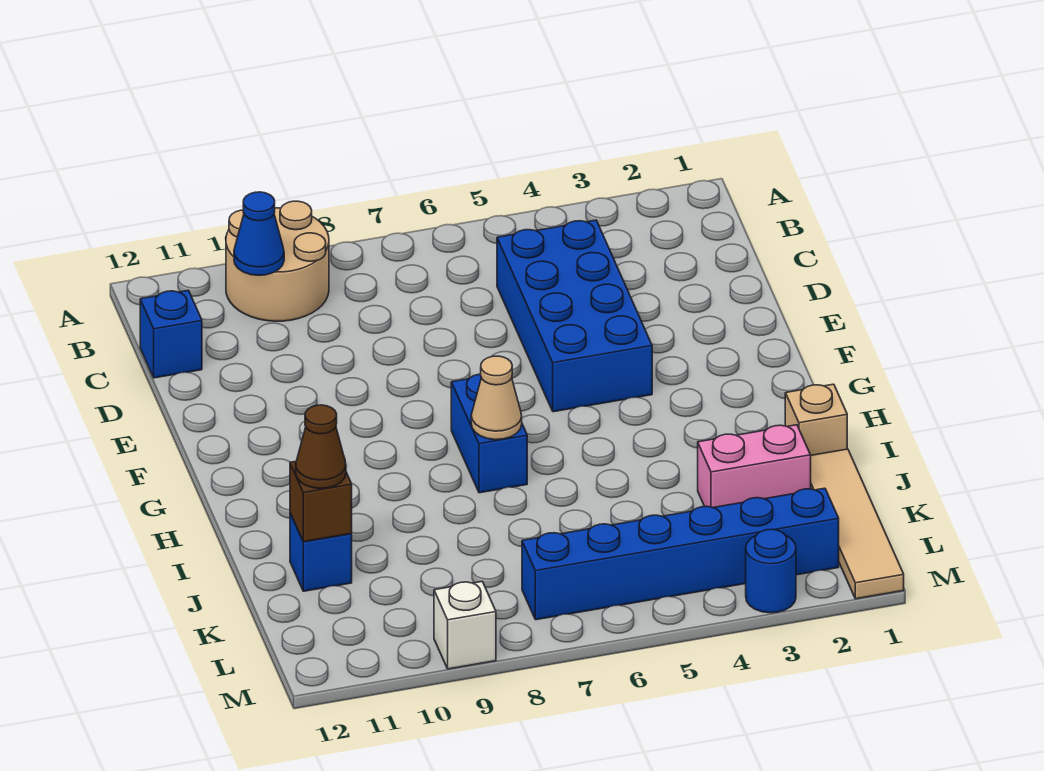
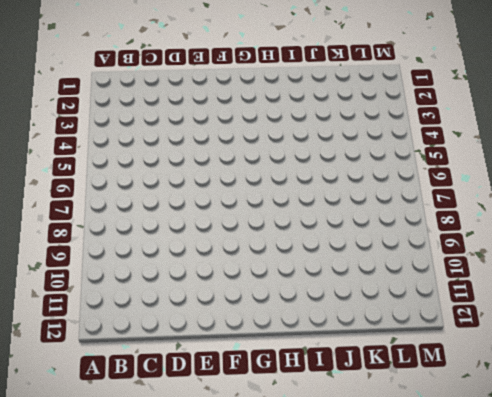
none -> tan 2x2 round brick [226,201,329,321]
none -> blue 2x4 brick [497,220,652,412]
none -> blue 1x1 brick [140,290,202,378]

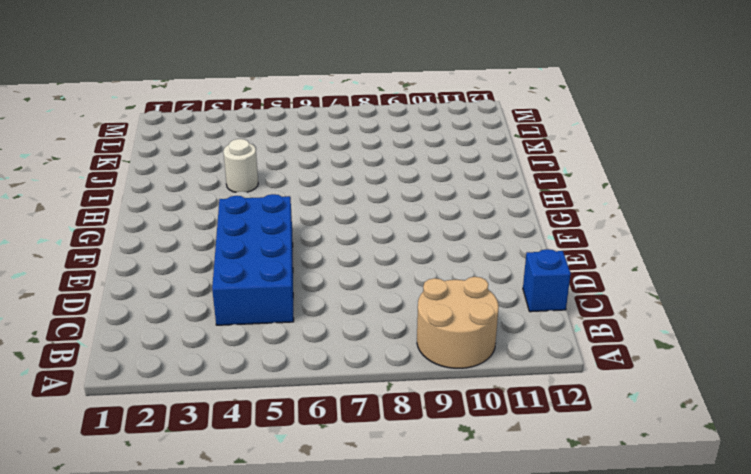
white 1x1 round brick [223,139,258,192] -> none
none -> blue 1x2 brick [451,374,527,493]
none -> tan 1x1 brick [785,384,847,455]
none -> tan 1x4 tile [811,449,904,599]

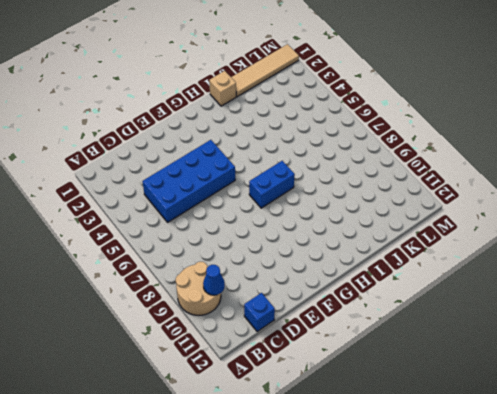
none -> pink 1x2 brick [698,425,811,508]
none -> blue 1x1 brick [290,513,352,591]
none -> blue 1x6 brick [522,488,839,620]

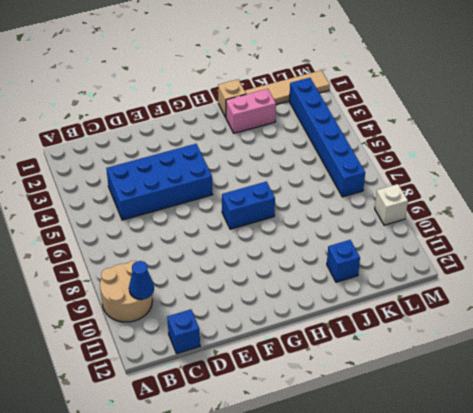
pink 1x2 brick [226,89,276,133] -> pink 1x2 brick turned to [698,425,811,508]
none -> blue 1x1 round brick [746,529,796,613]
none -> tan 1x1 cone [471,356,522,440]
none -> brown 1x1 brick [290,461,352,542]

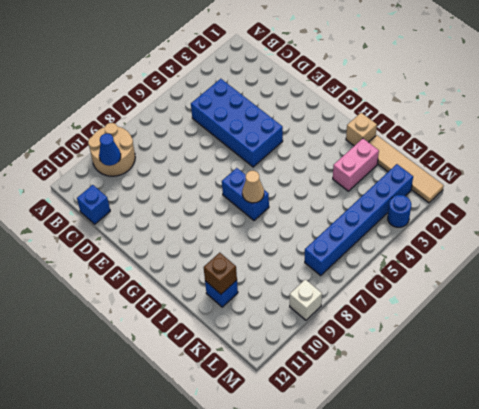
none -> brown 1x1 cone [296,405,346,488]

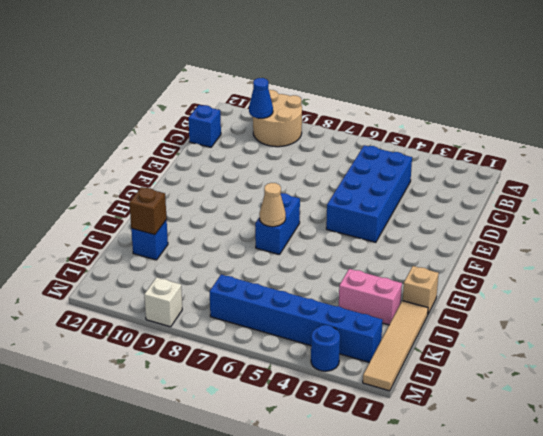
none -> brown 1x1 cone [296,405,346,488]

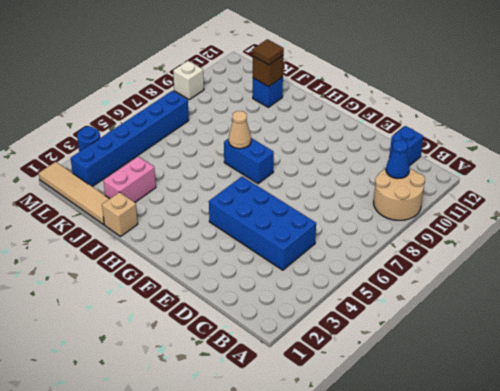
brown 1x1 tile [253,39,284,65] -> brown 1x1 cone [296,405,346,488]

